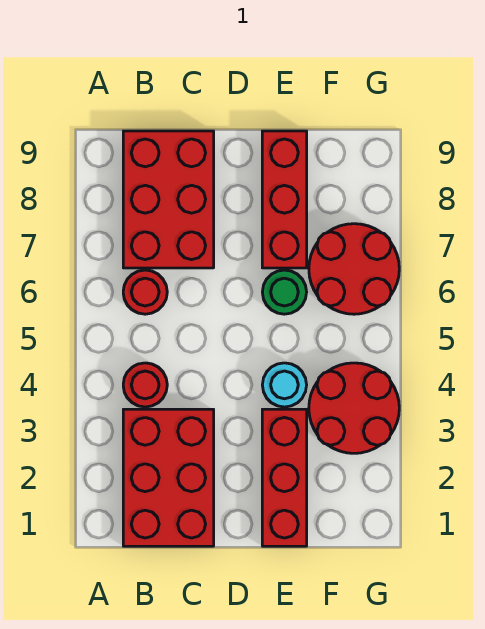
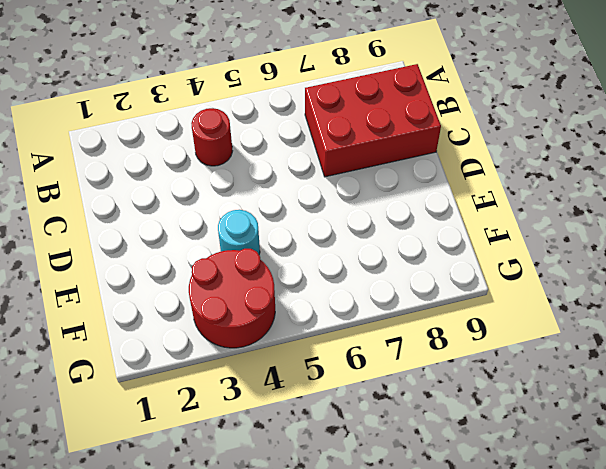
none -> red 2x3 brick [123,409,214,546]
none -> red 1x1 round brick [123,270,167,314]

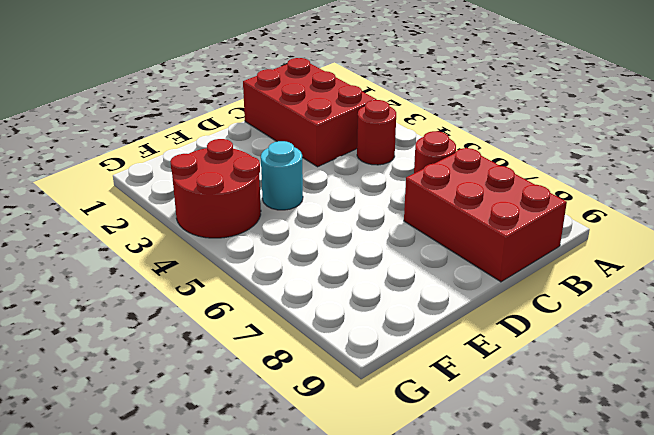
none -> red 1x3 brick [262,409,307,546]
none -> green 1x1 round brick [262,270,307,314]

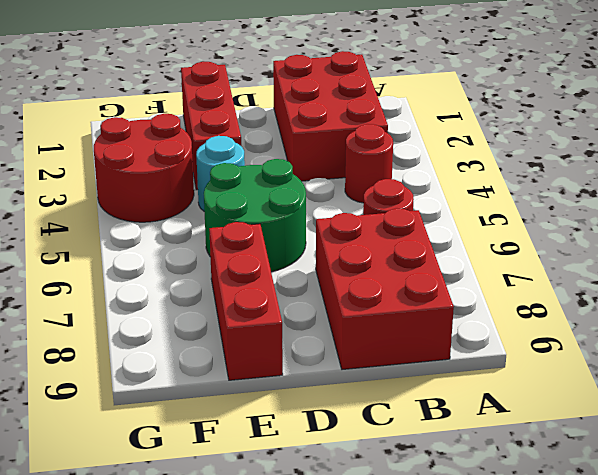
green 2x2 round brick [204,159,306,272] -> green 1x1 round brick [262,270,307,314]
none -> red 2x2 round brick [309,224,399,314]

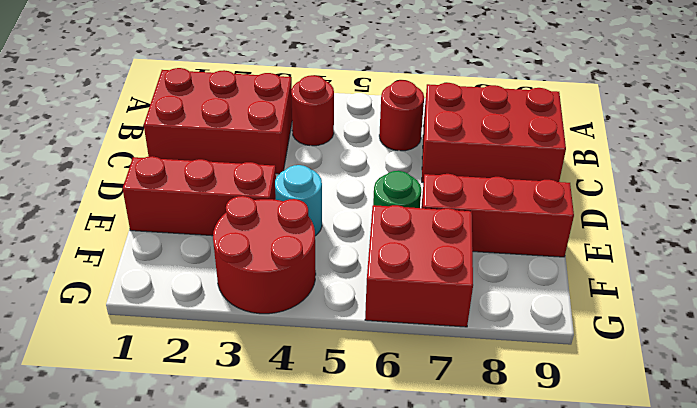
red 2x2 brick [365,205,473,327] -> red 2x2 round brick [309,224,399,314]

